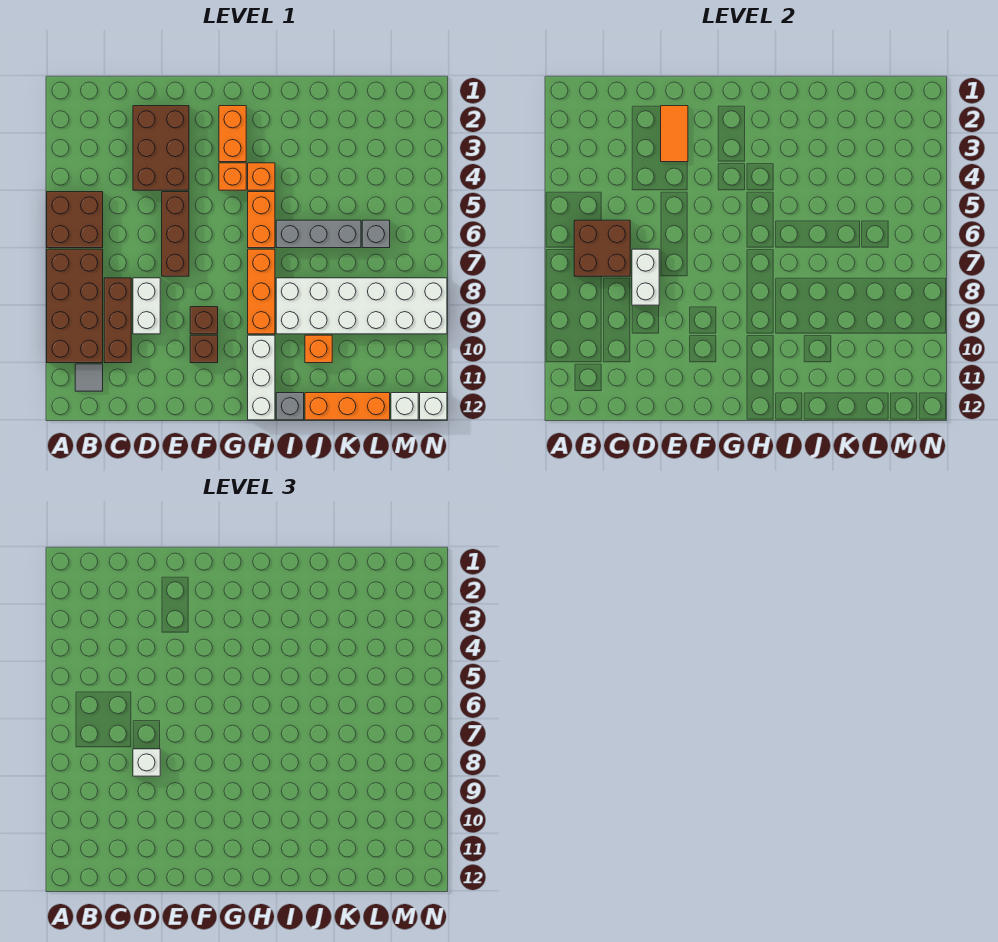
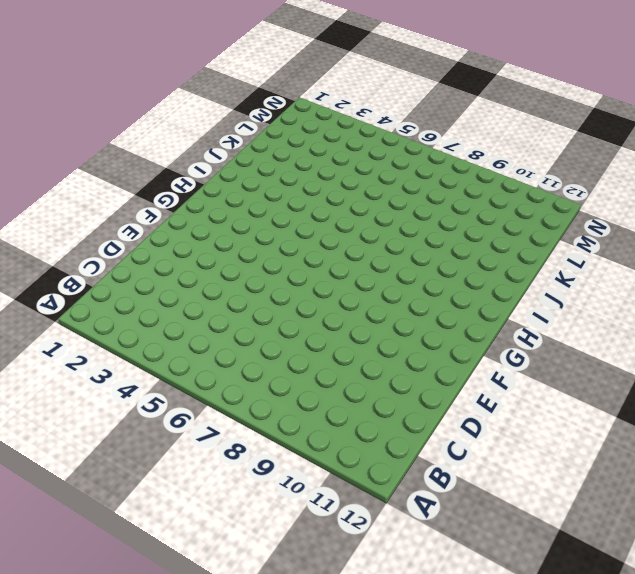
none -> brown 2x2 brick [47,192,103,248]
none -> brown 2x4 brick [47,249,103,363]
none -> grey 1x1 tile [75,364,103,391]

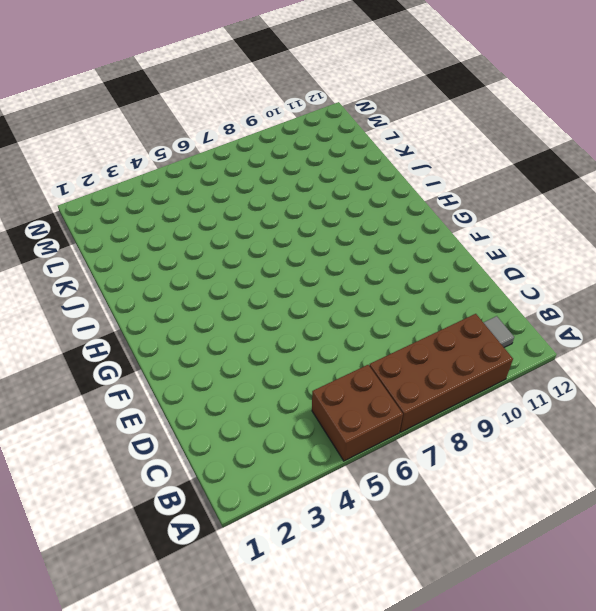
none -> brown 1x3 brick [104,278,131,363]
none -> brown 2x3 brick [133,106,189,190]
none -> white 1x2 brick [133,278,160,334]

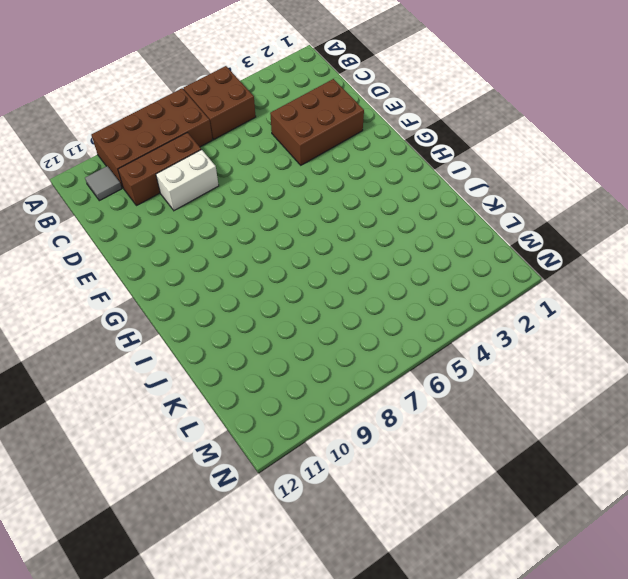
none -> brown 1x3 brick [162,192,189,276]
none -> brown 1x1 brick [190,307,218,334]
none -> brown 1x1 brick [190,335,218,363]

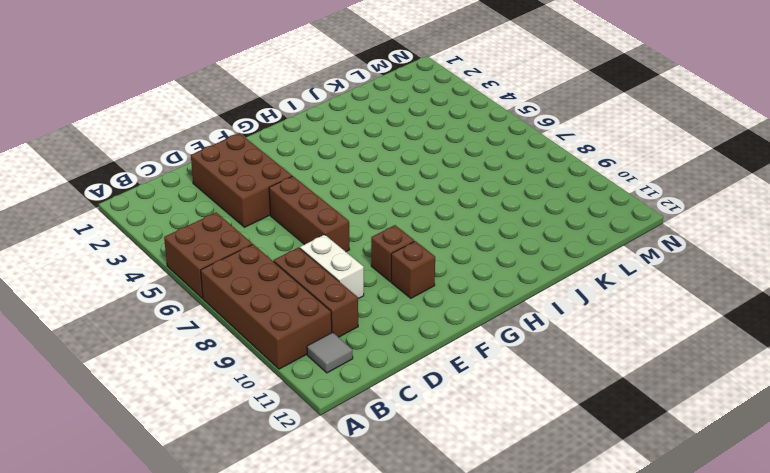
none -> orange 1x2 brick [219,106,246,162]
none -> orange 1x1 brick [219,163,246,190]
none -> orange 1x1 brick [248,163,275,190]

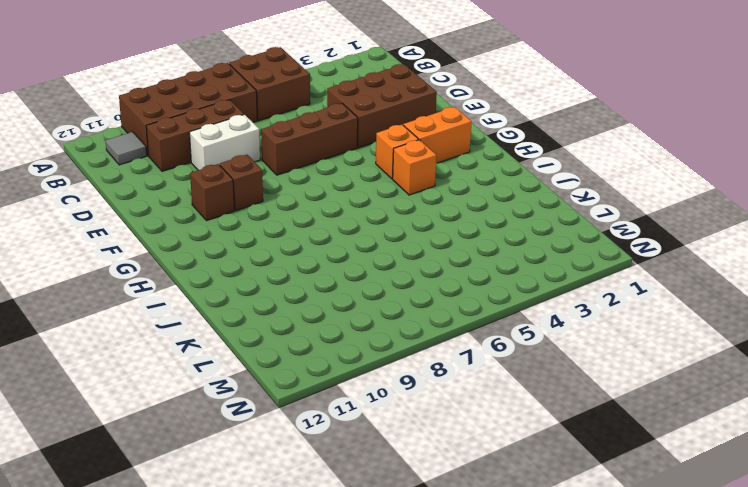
none -> orange 1x2 brick [248,192,275,248]
none -> orange 1x3 brick [248,249,275,334]
none -> white 1x3 brick [248,335,275,420]

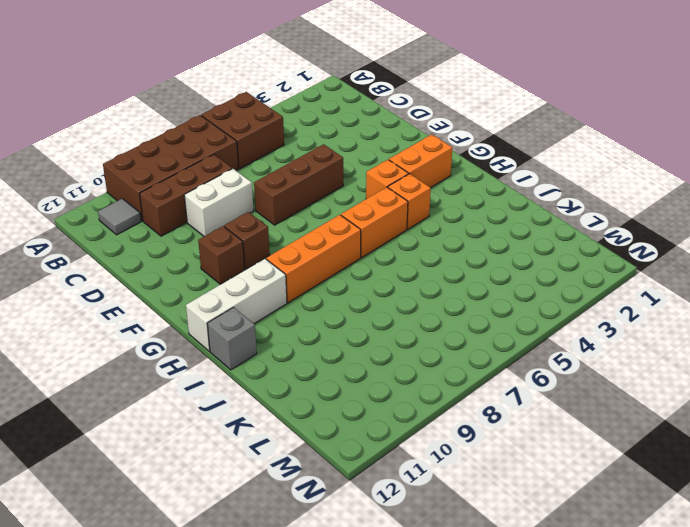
none -> brown 2x3 brick [133,106,189,190]
none -> grey 1x3 brick [276,220,361,248]
none -> white 2x6 brick [276,278,447,334]

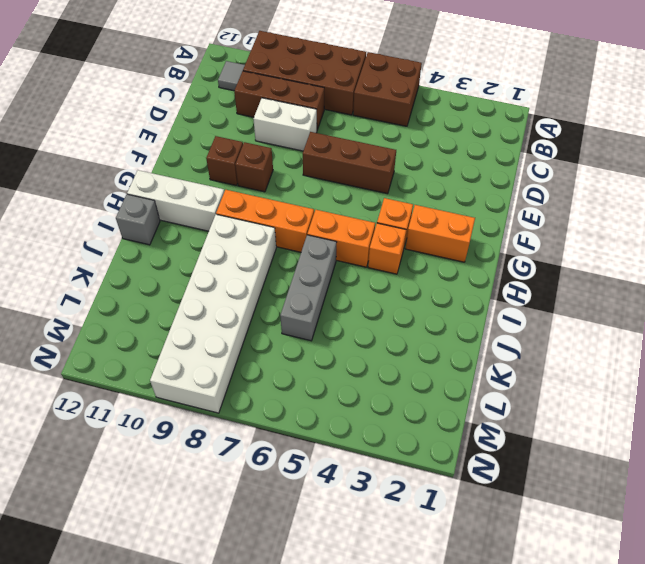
none -> brown 2x3 brick [133,106,189,190]
none -> orange 1x1 brick [305,335,332,363]
none -> orange 1x3 brick [305,393,390,420]

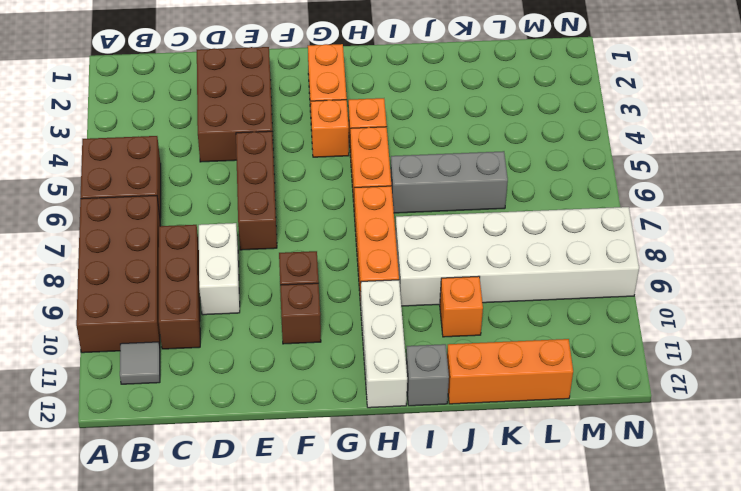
none -> grey 1x1 brick [362,220,390,248]
none -> white 1x1 brick [391,393,418,420]
none -> white 1x1 brick [420,393,447,420]

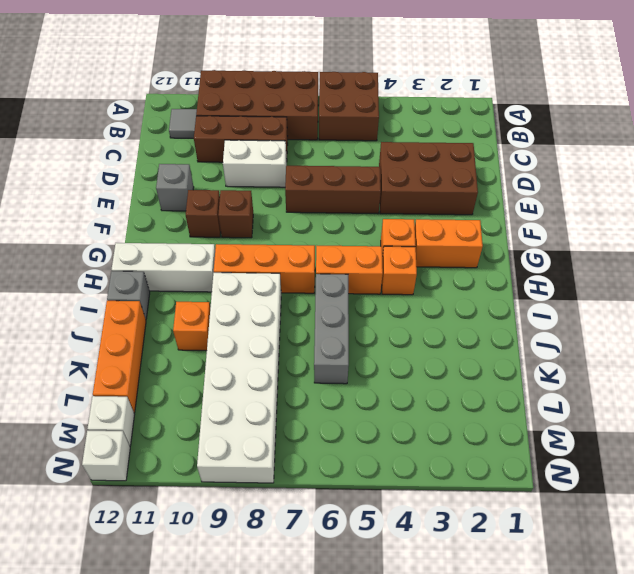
grey 1x1 brick [156,164,194,211] -> grey 1x1 brick moved to [362,220,390,248]
none -> brown 2x2 brick [574,220,630,276]
none -> white 1x2 brick [632,249,659,305]
none -> orange 1x2 tile [661,106,688,162]

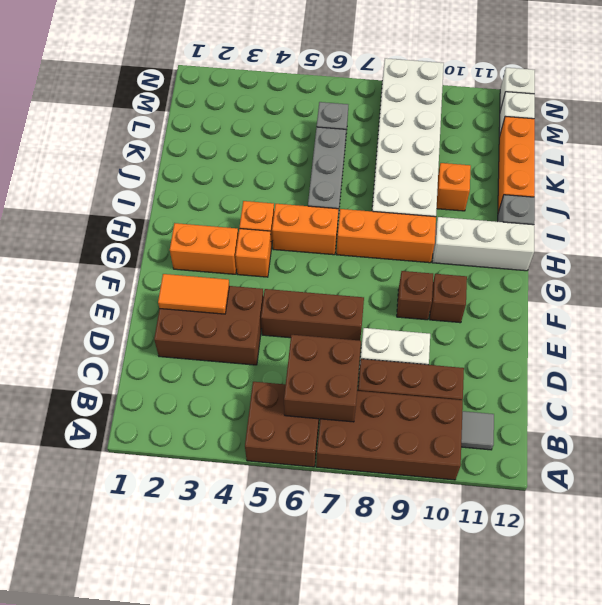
none -> white 1x2 brick [632,249,659,305]
none -> white 1x1 brick [133,749,160,776]

